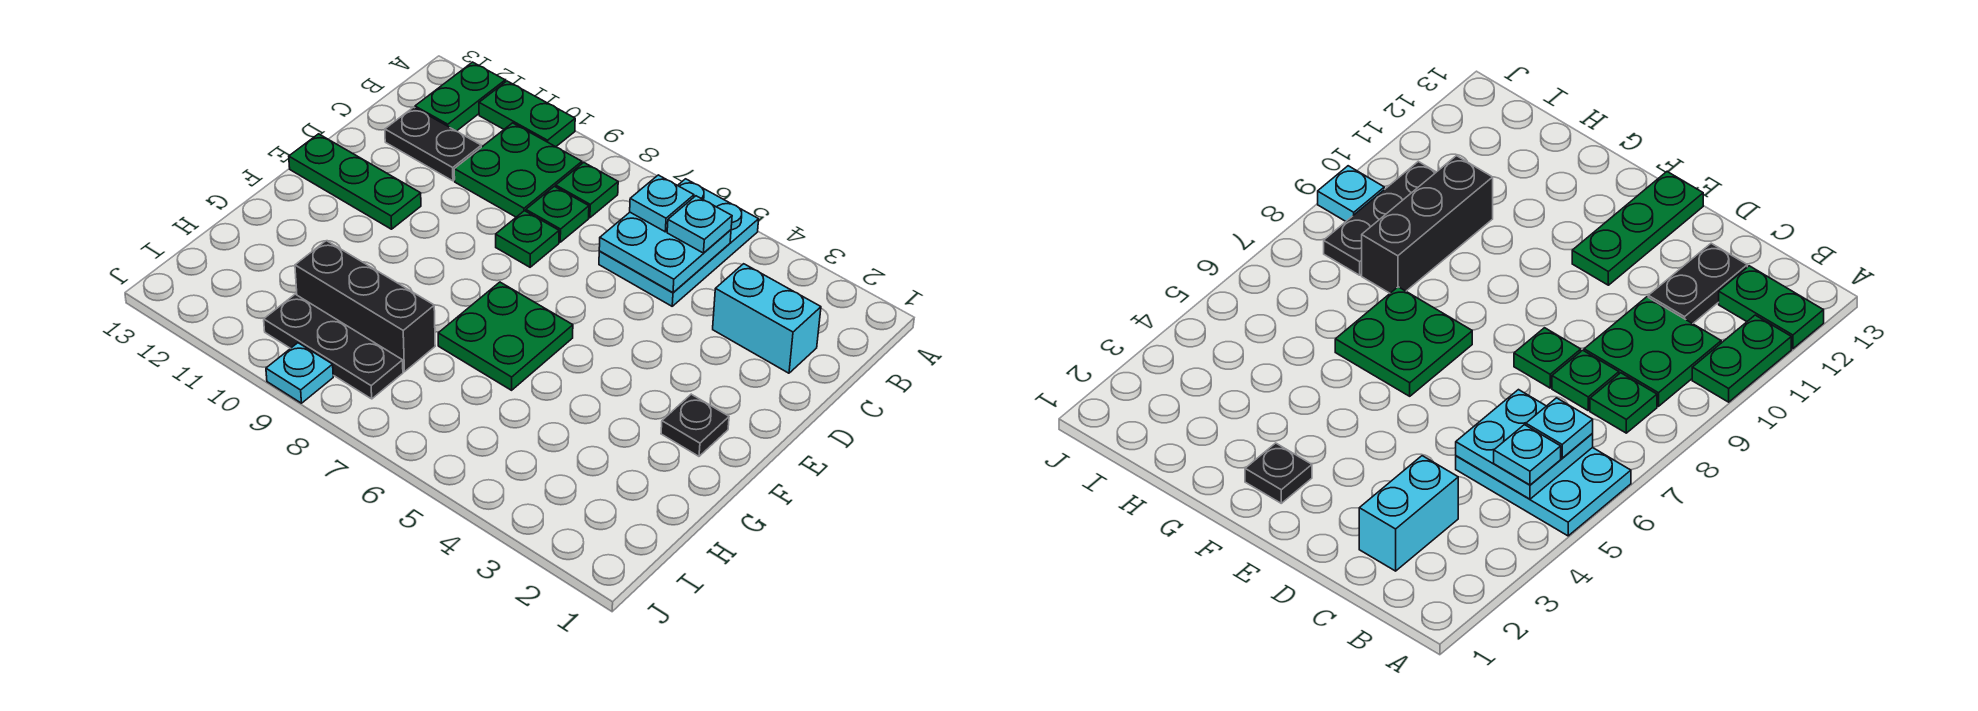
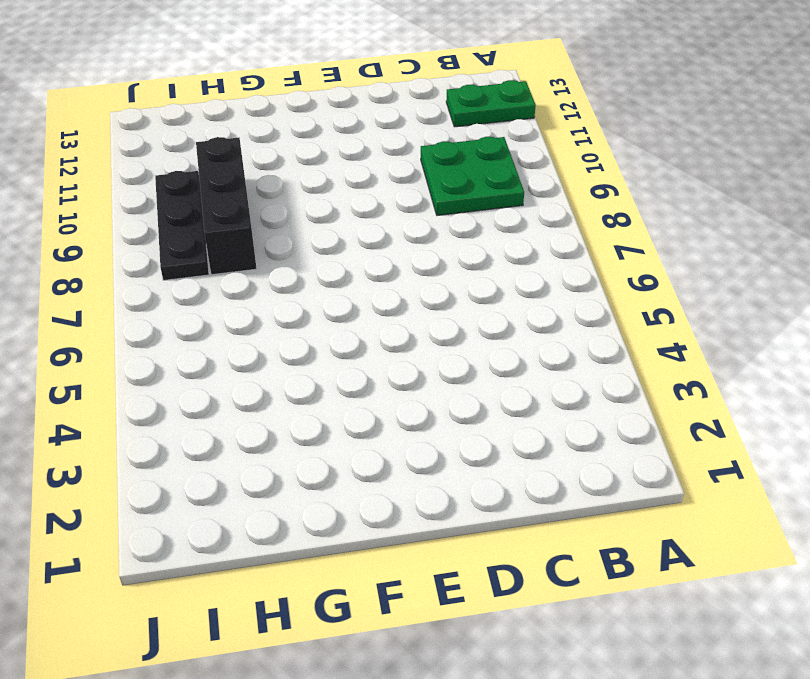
none -> cyan 2x3 plate [599,179,759,306]
none -> green 1x2 plate [479,81,575,147]
none -> green 1x1 plate [556,163,618,218]

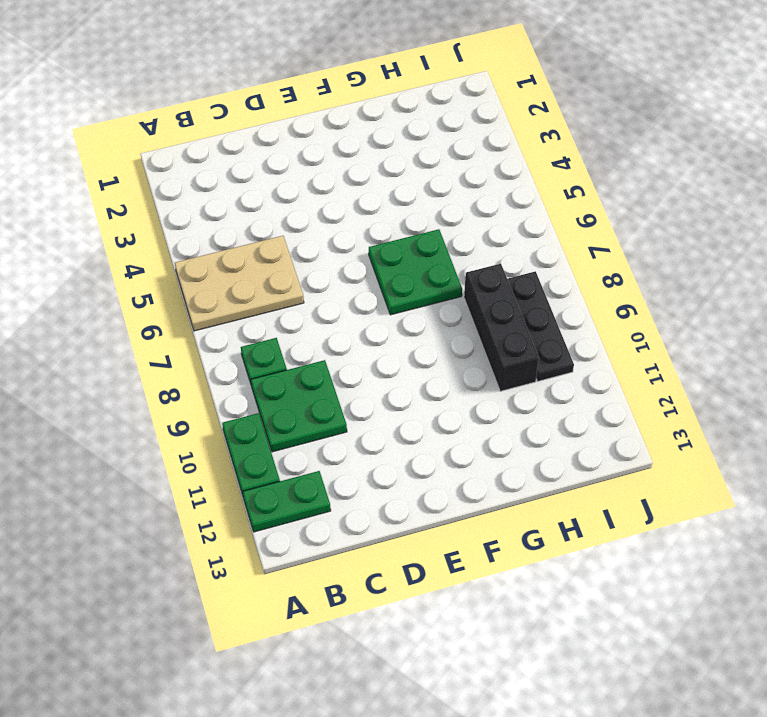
tan 2x3 plate [175,236,304,331] -> cyan 2x3 plate [599,179,759,306]
none -> cyan 1x2 brick [713,264,821,373]
none -> green 1x1 plate [526,186,589,242]
none -> black 1x2 plate [385,107,481,181]

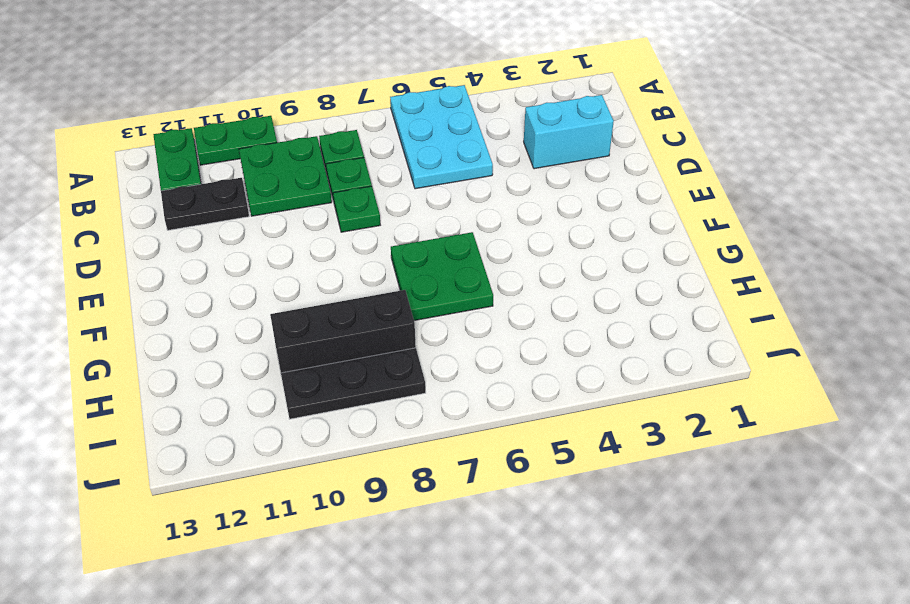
none -> green 1x3 plate [289,134,421,229]
none -> black 1x1 plate [661,394,729,456]
none -> cyan 1x1 plate [266,343,333,403]

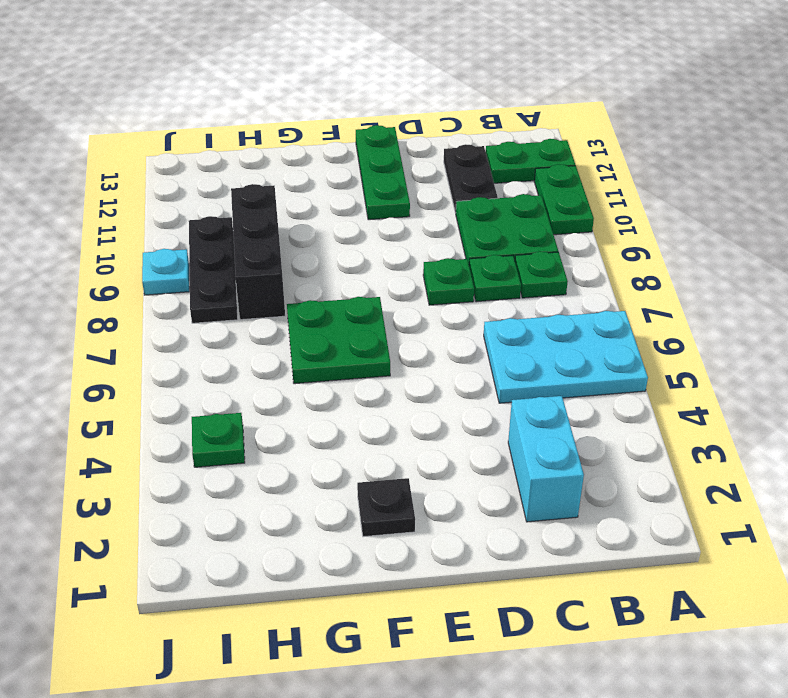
green 1x1 plate [192,413,245,467] -> none
none -> cyan 2x2 plate [599,212,731,293]
none -> cyan 1x1 plate [667,196,732,253]
none -> cyan 1x1 plate [630,175,694,232]

